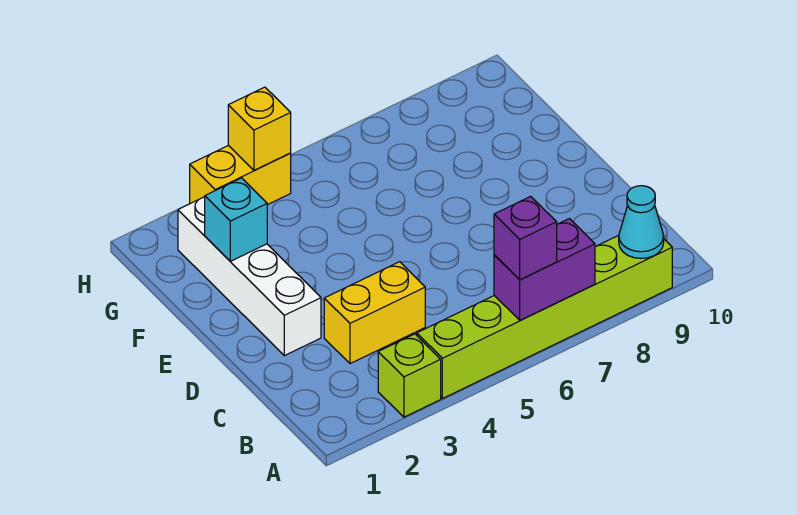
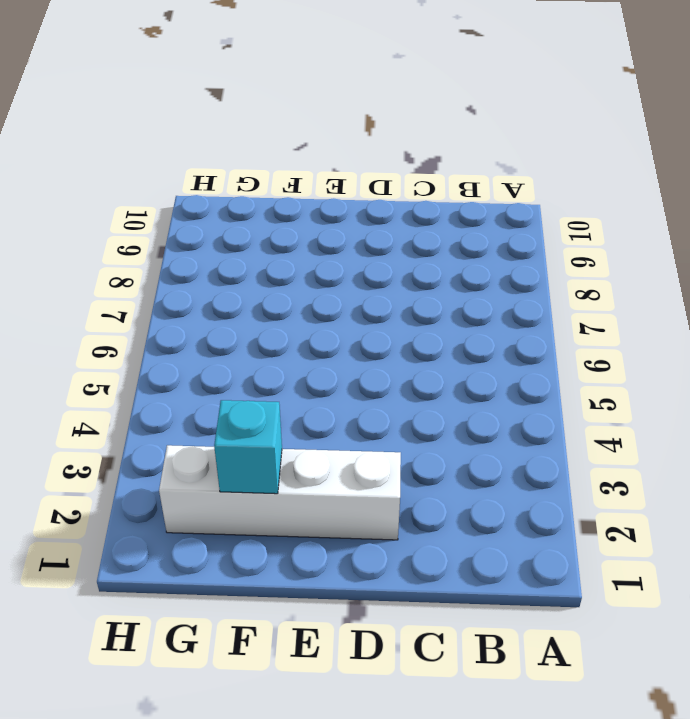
none -> lime 1x1 brick [378,334,441,417]
none -> lime 1x6 brick [417,235,672,399]

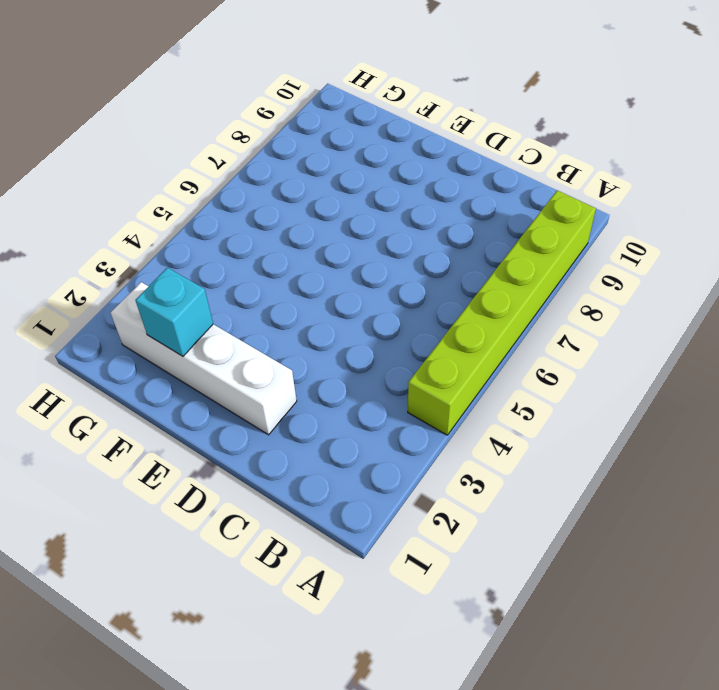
none -> lime 1x1 brick [378,334,441,417]
none -> yellow 1x2 brick [324,262,425,364]

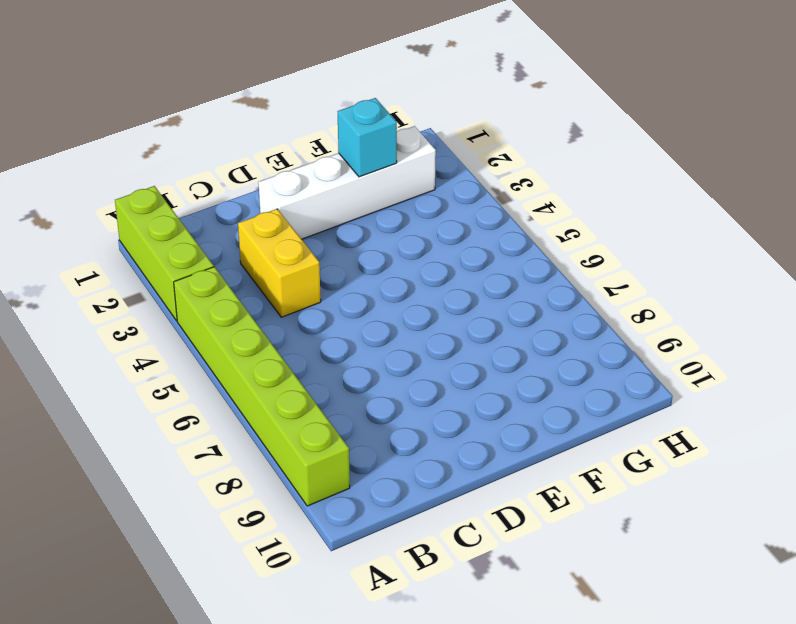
lime 1x3 brick [115,186,214,321] -> lime 1x1 brick [378,334,441,417]
none -> yellow 1x2 brick [190,145,291,205]
none -> purple 1x2 brick [494,219,595,320]

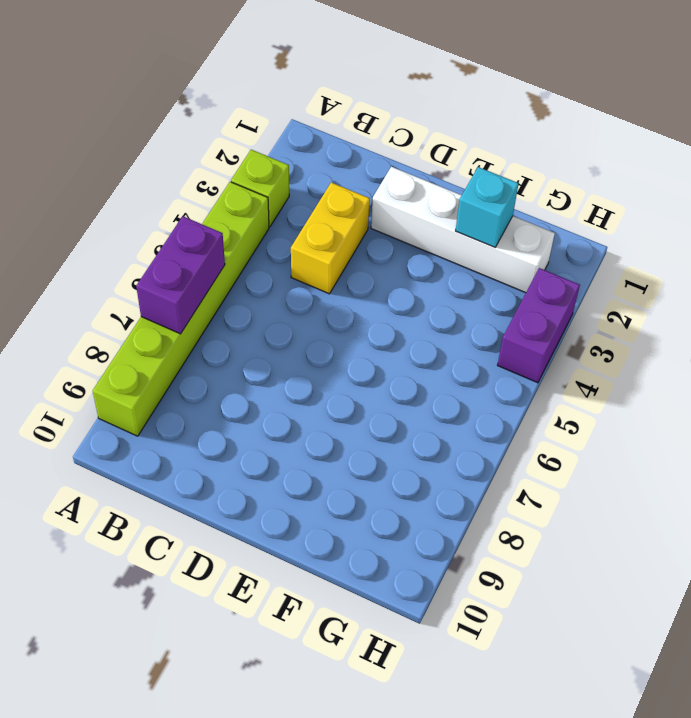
purple 1x2 brick [498,268,580,383] -> yellow 1x2 brick [190,145,291,205]
none -> cyan 1x1 cone [619,186,664,258]
none -> yellow 1x1 brick [228,87,291,170]

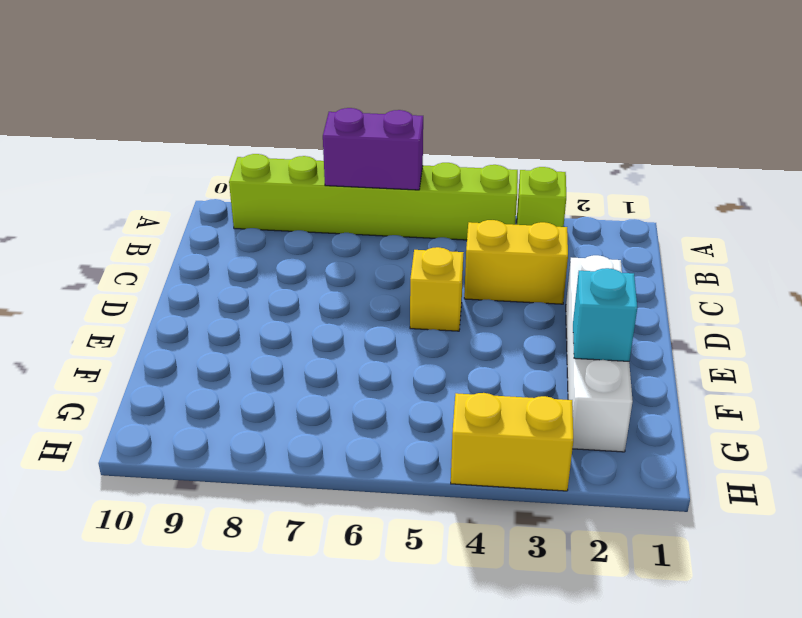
yellow 1x1 brick [410,247,464,331] -> yellow 1x1 brick moved to [228,87,291,170]
none -> cyan 1x1 cone [619,186,664,258]
none -> purple 1x1 brick [494,196,557,280]

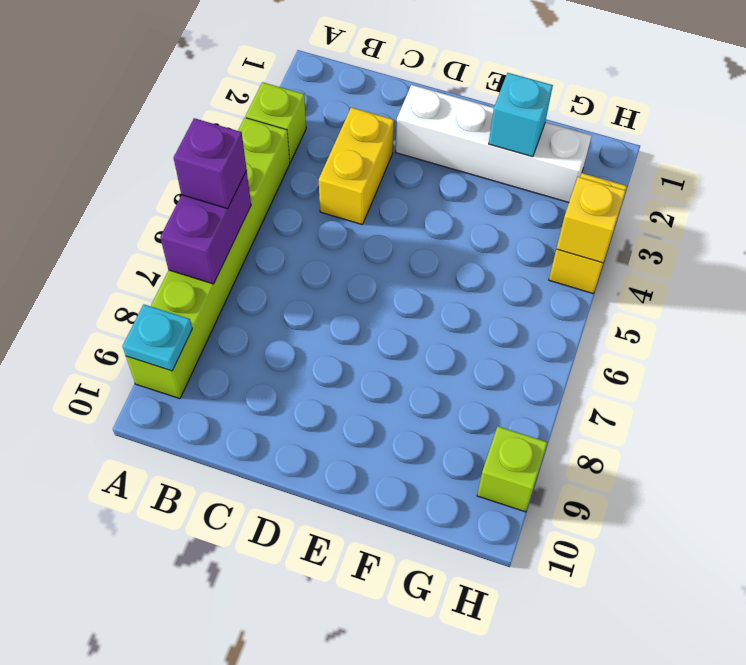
cyan 1x1 plate [122,304,192,371] -> cyan 1x1 cone [619,186,664,258]
lime 1x1 brick [477,427,548,512] -> none

